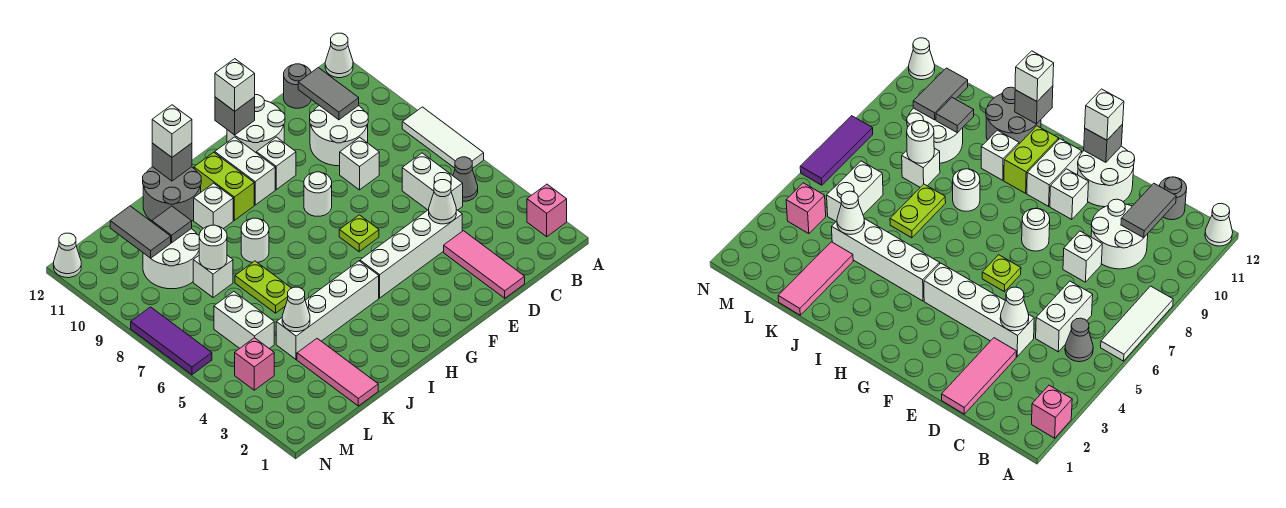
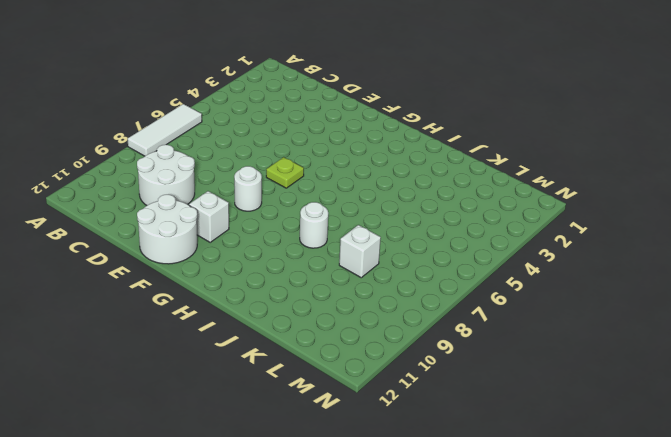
none -> pink 1x1 brick [527,184,567,237]
none -> white 1x1 cone [325,33,353,78]
none -> grey 1x1 cone [453,157,478,201]
none -> white 1x2 brick [402,153,463,210]

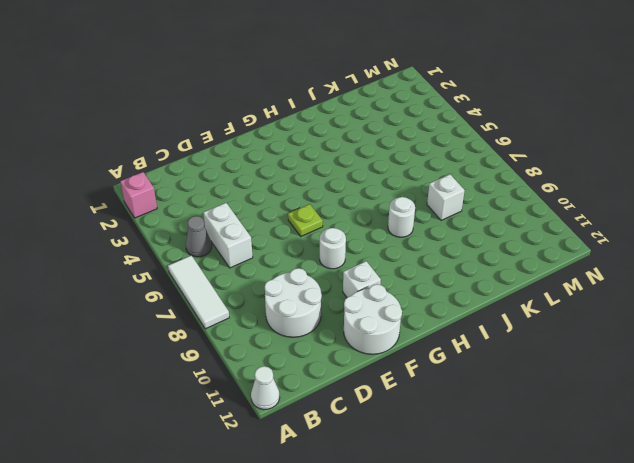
none -> grey 1x1 round brick [284,64,311,108]
none -> pink 1x3 tile [444,231,525,298]
none -> white 1x4 brick [360,210,462,298]
none -> white 1x1 brick [340,137,379,190]

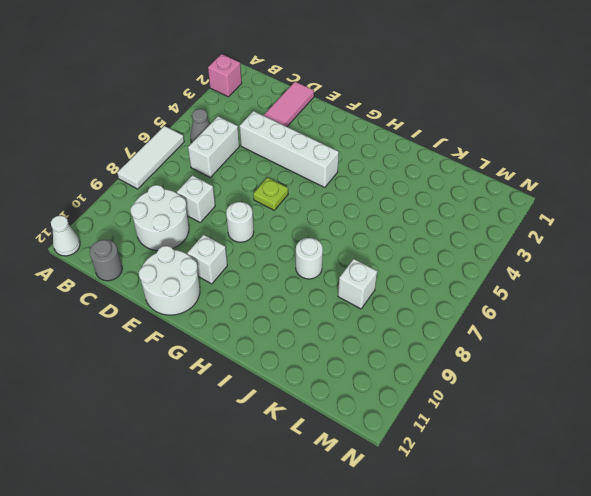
none -> white 1x2 brick [215,137,275,205]
none -> white 1x4 brick [276,261,379,360]
none -> lime 1x2 brick [194,152,254,220]
none -> white 1x1 brick [194,183,233,229]

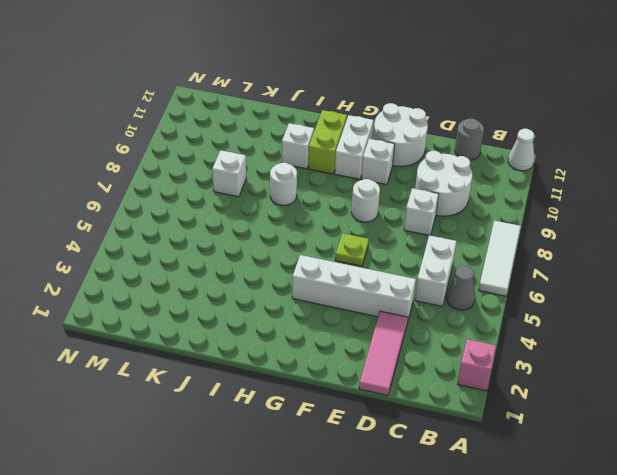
none -> white 1x4 brick [276,261,379,360]
none -> grey 2x2 round brick [143,167,201,221]
none -> lime 1x2 plate [235,261,291,313]
none -> pink 1x3 tile [297,339,378,406]

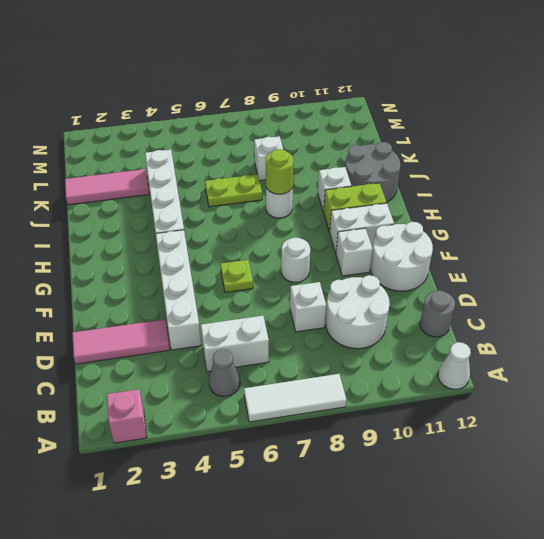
lime 1x1 round brick [266,149,293,194] -> none
none -> white 2x2 round brick [143,229,199,289]
none -> white 1x2 brick [214,292,274,349]
none -> pink 1x1 brick [235,338,274,390]
none -> purple 1x3 tile [131,307,212,375]

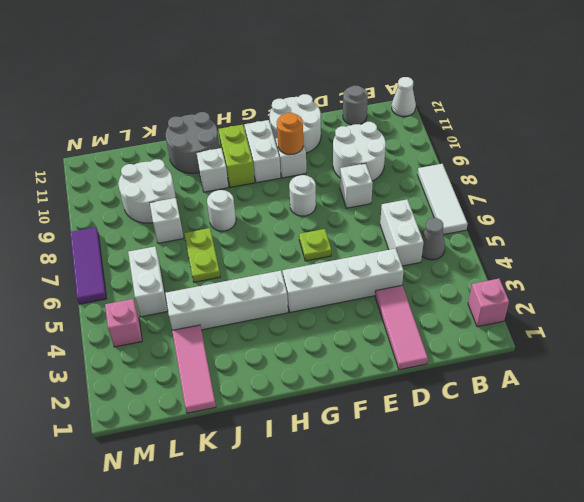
orange 1x1 round brick [277,113,303,155] -> none
none -> white 1x1 cone [54,233,81,278]
none -> grey 1x2 tile [298,68,359,120]
none -> white 1x1 cone [429,180,456,224]
none -> grey 1x1 brick [215,97,255,135]

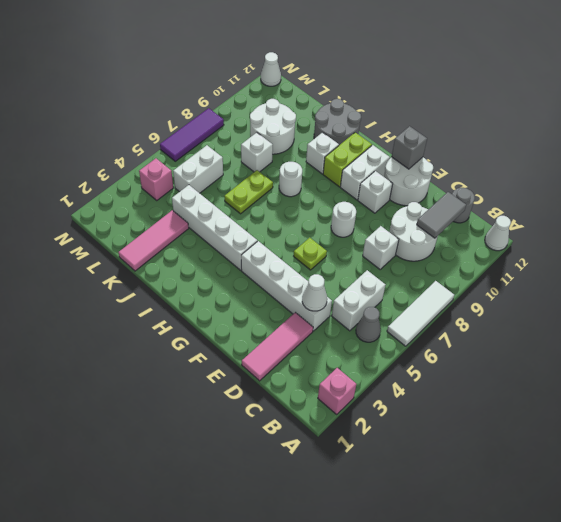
none -> grey 1x1 brick [152,143,192,181]
none -> white 1x1 cone [282,287,310,332]
none -> white 1x1 round brick [199,225,227,270]
none -> grey 1x1 tile [152,206,192,243]

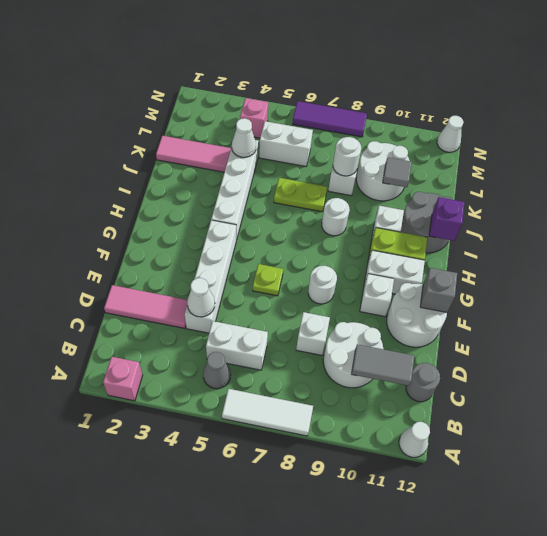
purple 1x1 brick [429,197,465,241] -> grey 1x1 brick [152,143,192,181]
none -> grey 1x2 tile [110,206,171,258]
none -> white 1x1 brick [215,59,255,111]
none -> white 1x1 brick [152,105,192,157]

